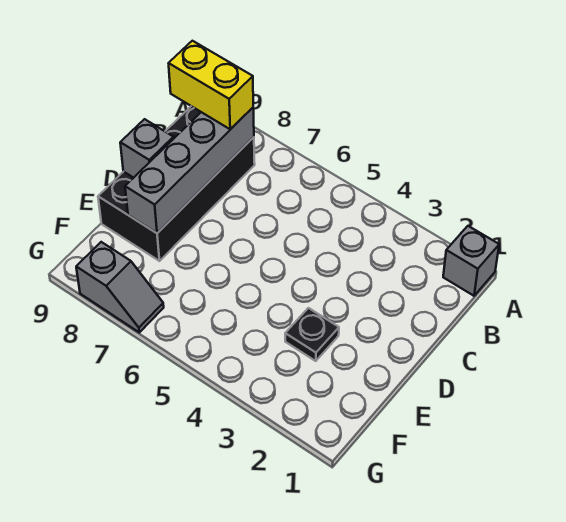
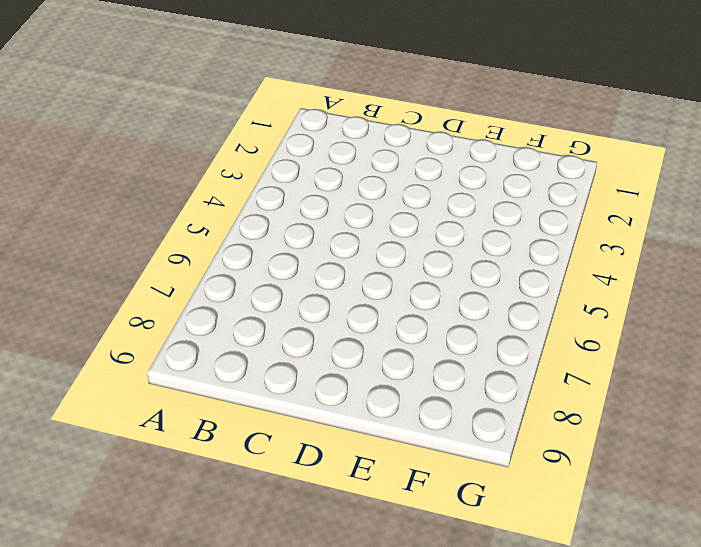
none -> grey 1x1 brick [443,226,499,296]
none -> black 2x4 brick [98,106,255,261]

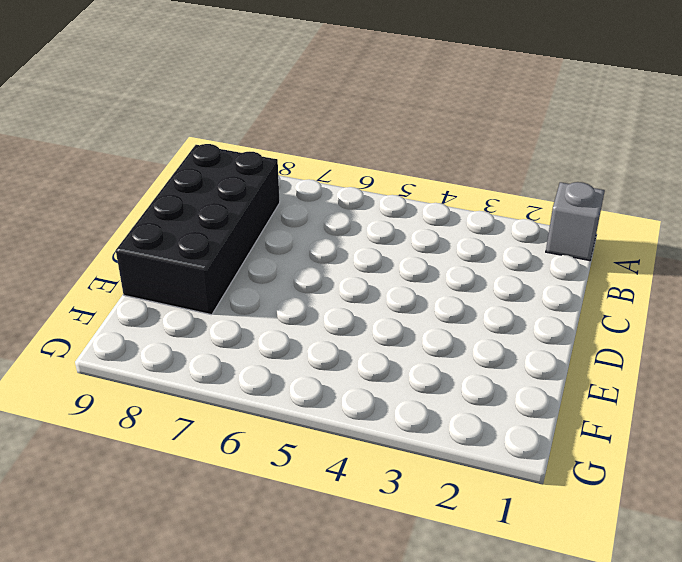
none -> black 1x1 plate [285,308,339,361]
none -> grey 1x2 slope [76,242,164,332]

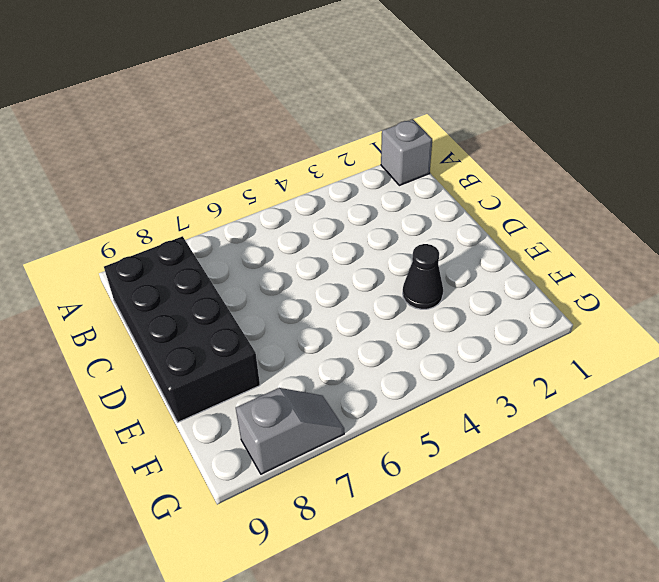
black 1x1 cone [403,244,443,309] -> black 1x1 plate [285,308,339,361]
none -> grey 1x4 brick [125,108,254,233]
none -> grey 1x1 brick [120,119,174,178]

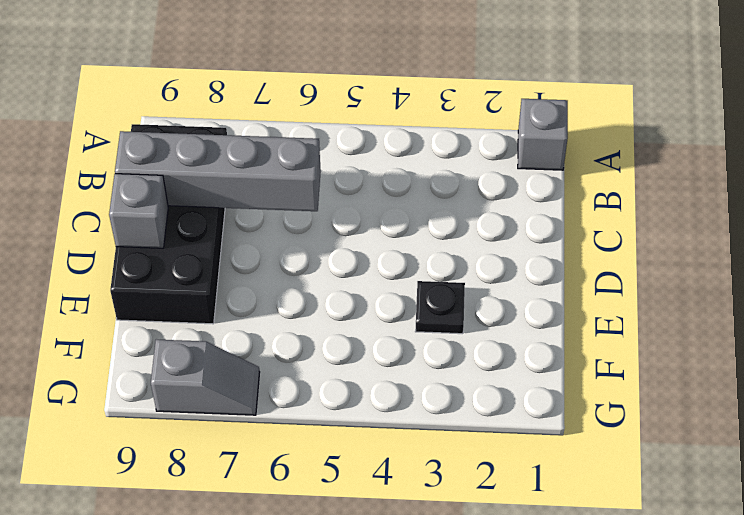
grey 1x4 brick [115,131,321,211] -> grey 1x4 brick turned to [125,108,254,233]
none -> yellow 1x2 brick [169,41,253,129]

